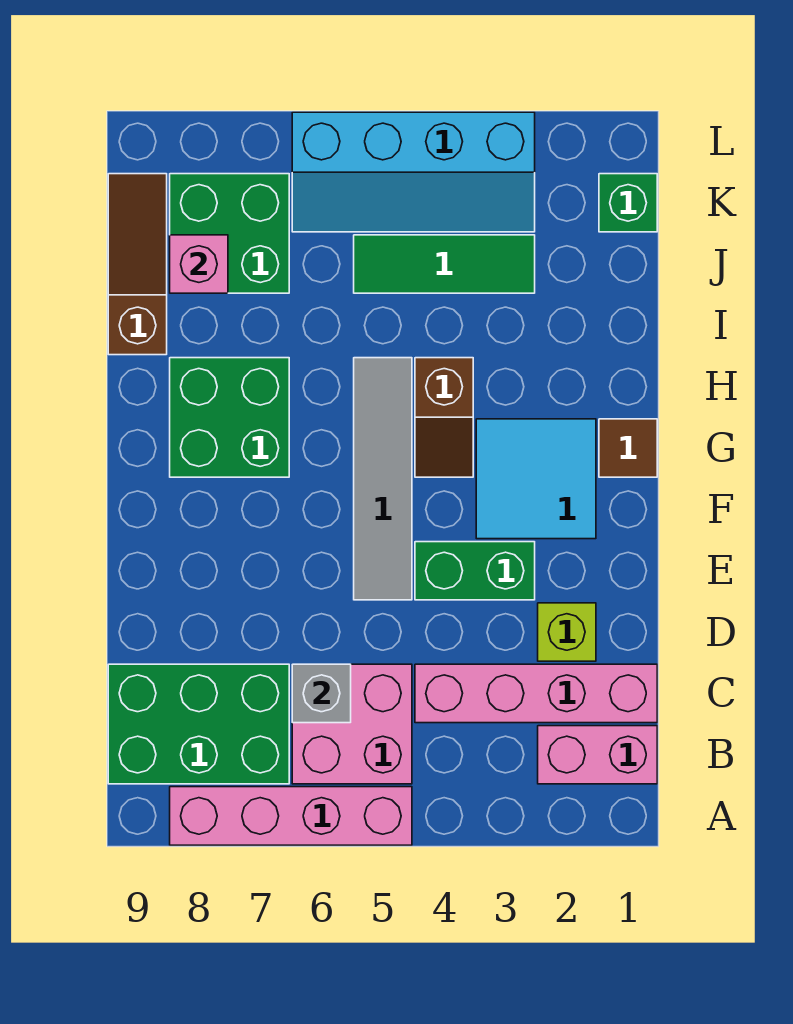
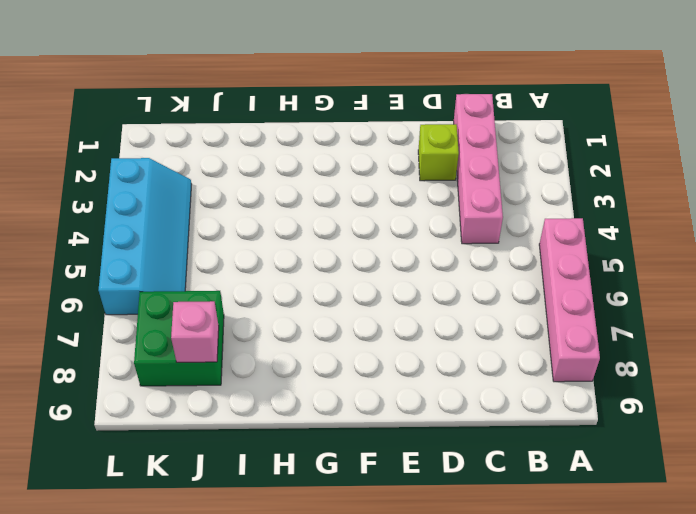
none -> pink 1x2 brick [538,726,657,784]
none -> pink 2x2 brick [292,664,412,784]
none -> green 2x3 brick [108,664,289,784]

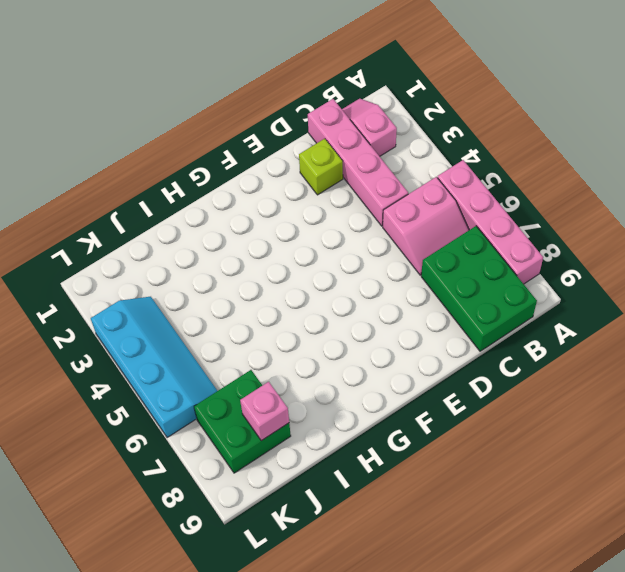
pink 1x2 slope [342,99,397,156] -> pink 1x2 brick [538,726,657,784]
pink 2x2 slope [383,177,469,275] -> pink 2x2 brick [292,664,412,784]
none -> green 1x2 brick [415,542,535,600]
none -> grey 1x4 tile [354,358,412,600]
none -> cyan 2x2 tile [476,419,596,539]

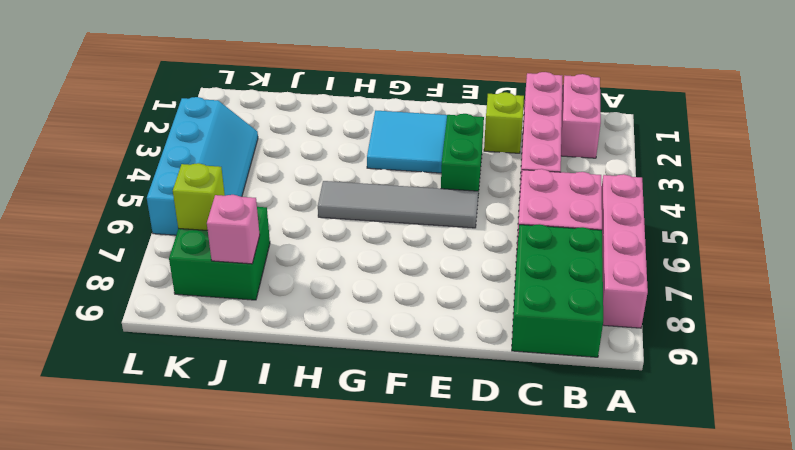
lime 1x1 brick [173,163,225,230] -> none
none -> brown 1x1 tile [599,419,657,477]
none -> brown 1x2 slope [415,358,473,477]
none -> green 2x2 brick [170,358,289,477]

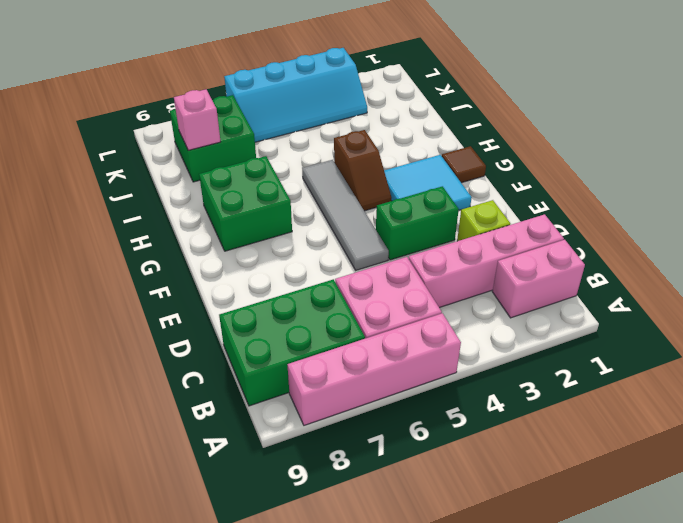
none -> brown 1x3 slope [108,174,167,355]
none -> green 1x3 tile [354,235,535,293]
none -> green 1x1 brick [599,174,657,232]

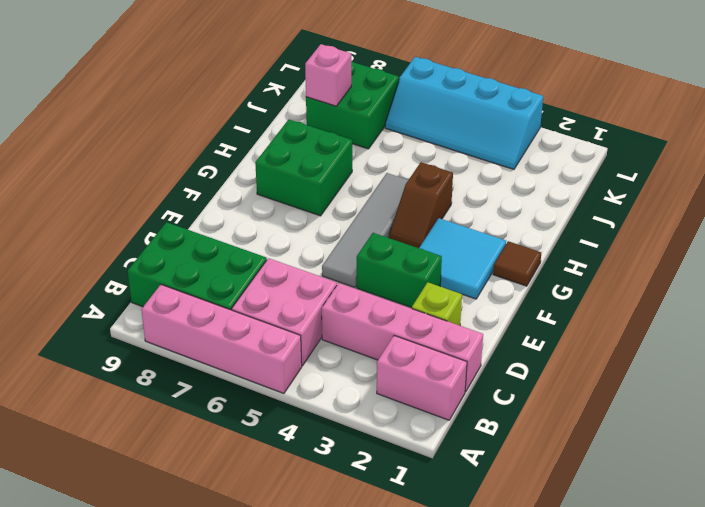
none -> brown 1x3 slope [108,174,167,355]
none -> green 1x3 tile [354,235,535,293]
none -> green 1x1 brick [599,174,657,232]

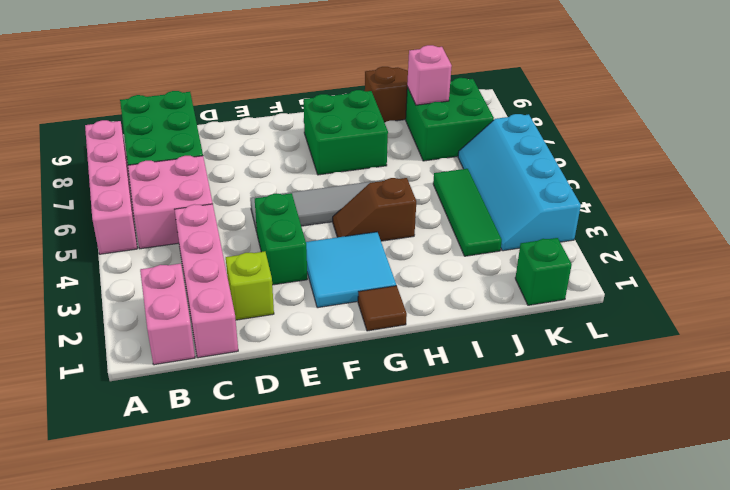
none -> grey 1x1 brick [292,664,351,723]

